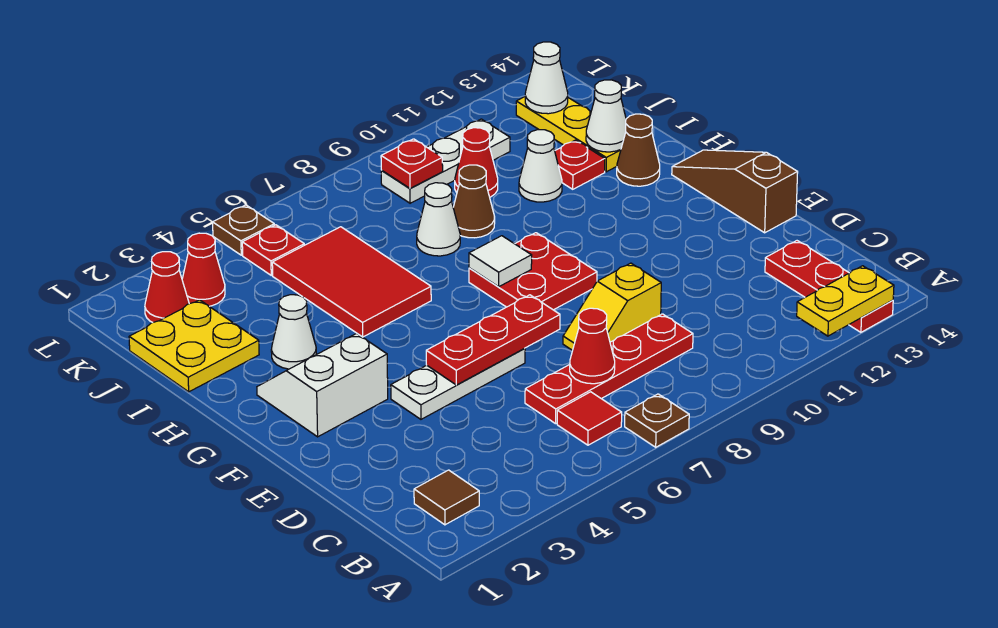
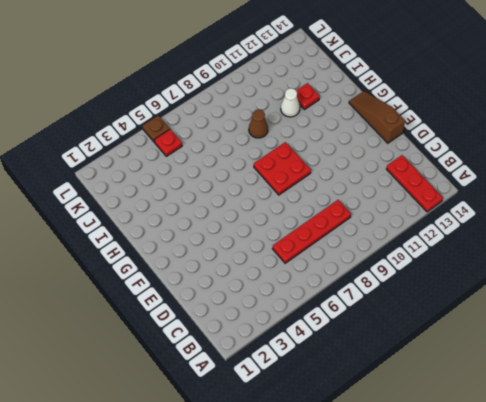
none -> brown 1x1 plate [625,394,689,447]
none -> brown 1x1 tile [414,470,479,525]
none -> red 1x1 tile [557,392,622,445]
none -> yellow 1x2 slope [563,263,661,350]

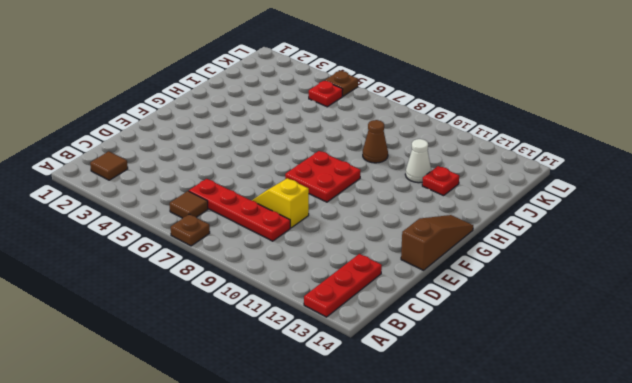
brown 1x1 tile [170,191,208,218] -> red 1x1 tile [557,392,622,445]
none -> white 1x3 plate [391,348,525,419]
none -> white 2x2 slope [257,333,388,437]
none -> white 1x1 cone [271,295,316,369]
none -> red 2x3 tile [272,227,431,337]

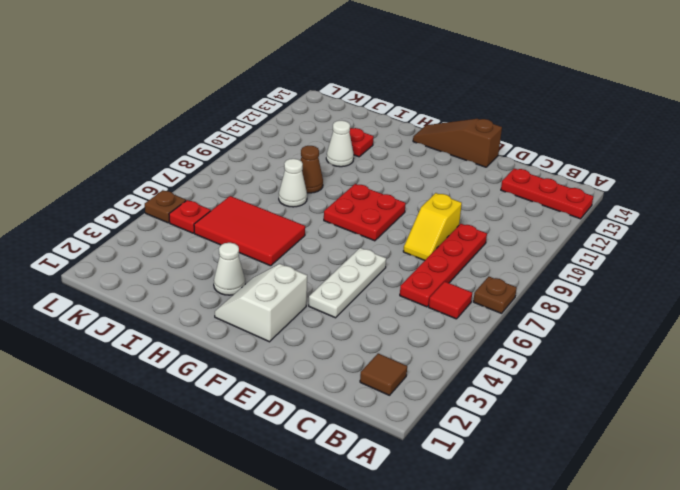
none -> brown 1x1 cone [617,114,660,186]
none -> yellow 2x2 plate [129,300,259,392]
none -> yellow 1x3 plate [516,97,621,172]
none -> red 1x1 cone [455,128,498,197]

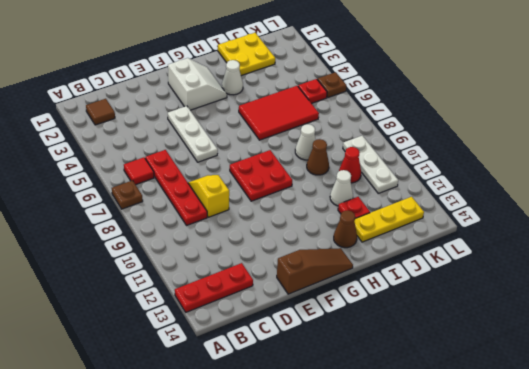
none -> red 1x1 cone [145,252,189,323]
none -> red 1x1 cone [182,233,225,306]
none -> yellow 1x2 plate [797,266,894,336]
none -> red 1x1 cone [570,308,615,384]

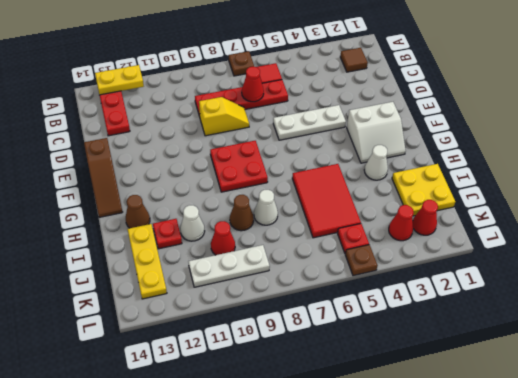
none -> red 1x3 plate [426,295,560,385]
none -> white 1x1 tile [469,236,532,287]
none -> white 1x1 cone [586,80,626,152]
none -> red 1x1 plate [381,139,443,189]

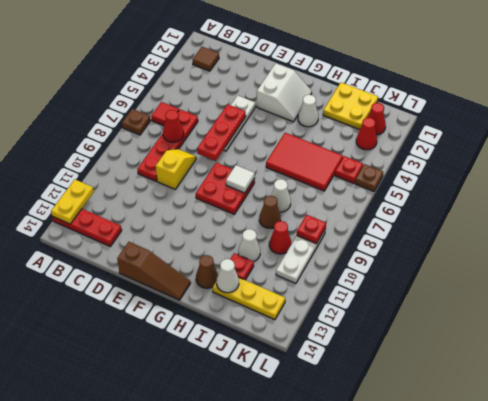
none -> white 1x1 cone [525,42,568,114]

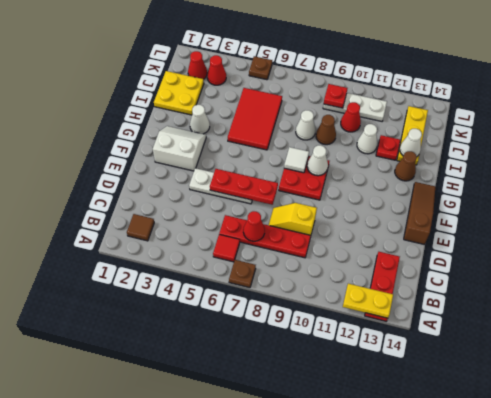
white 1x1 cone [307,145,328,176] -> white 1x1 cone moved to [525,42,568,114]
none -> red 1x1 plate [242,225,304,275]

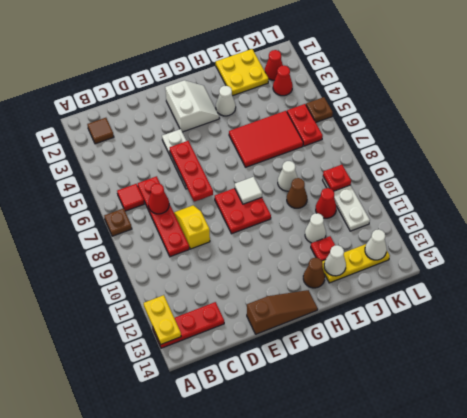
red 1x2 plate [287,104,323,146] -> red 1x1 plate [242,225,304,275]

